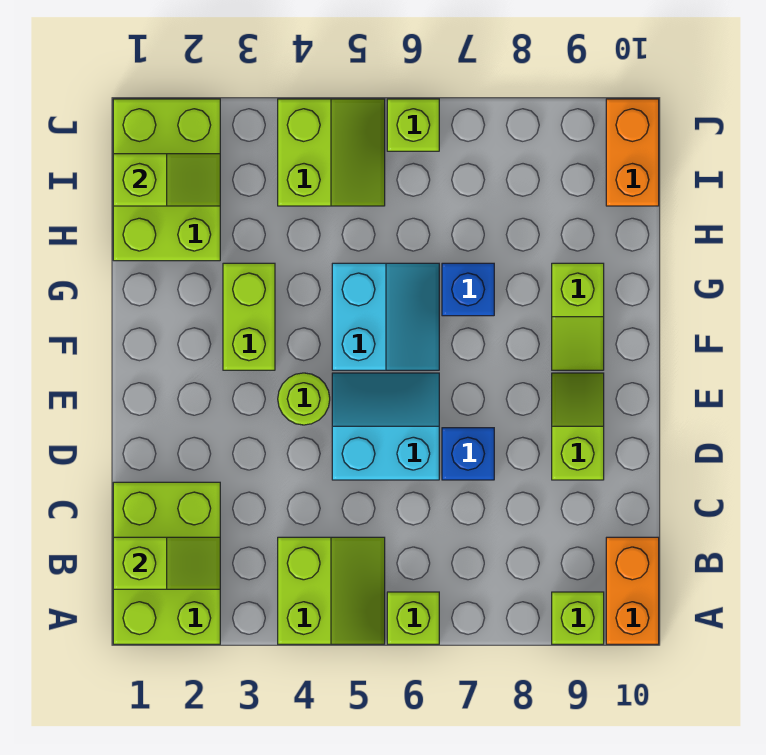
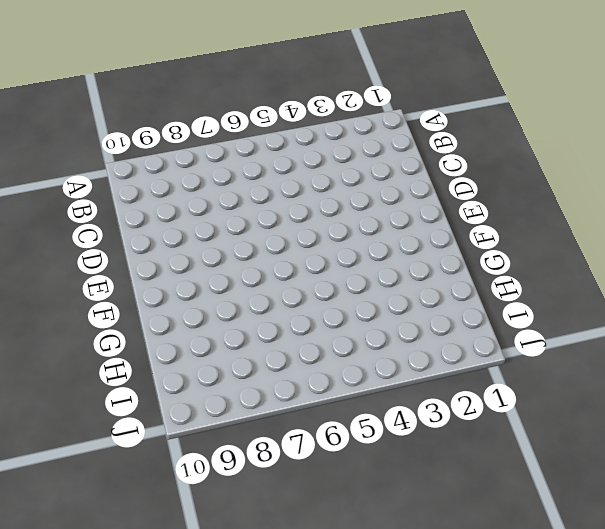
none -> lime 2x3 brick [113,482,220,644]
none -> lime 2x2 slope [278,537,385,644]
none -> lime 1x1 brick [387,592,439,644]

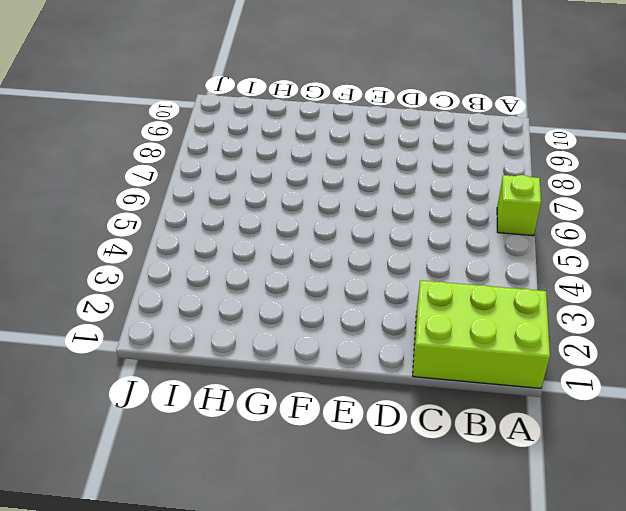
none -> lime 2x2 slope [278,537,385,644]
none -> lime 1x1 brick [552,592,604,644]
none -> orange 1x2 brick [606,537,659,644]

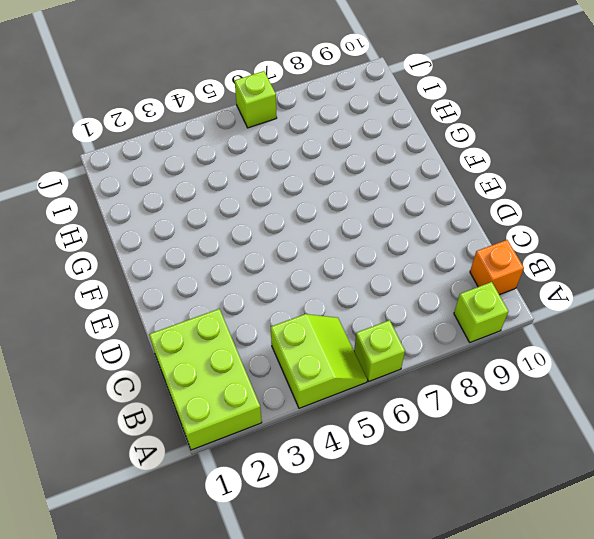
orange 1x1 brick [470,240,524,295] -> orange 1x2 brick [606,537,659,644]
none -> cyan 2x2 slope [332,373,439,480]
none -> blue 1x1 brick [442,428,494,480]
none -> lime 1x2 slope [552,373,604,480]

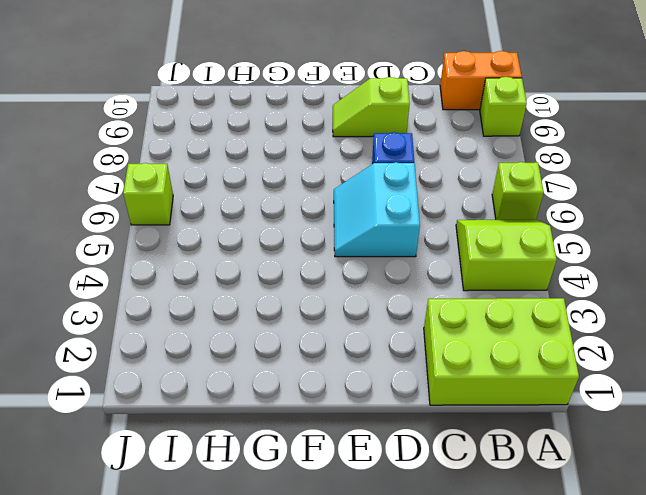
none -> lime 1x1 round brick [278,373,330,425]
none -> lime 1x2 brick [223,263,275,370]
none -> cyan 2x2 slope [332,263,439,370]

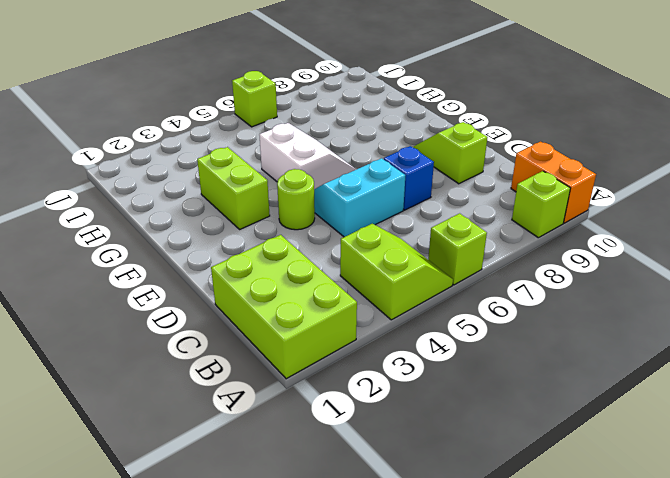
white 2x2 slope [259,123,356,189] -> cyan 2x2 slope [332,263,439,370]
none -> lime 1x2 slope [552,263,604,370]
none -> blue 1x1 brick [442,263,494,316]
none -> lime 2x3 brick [113,99,220,261]

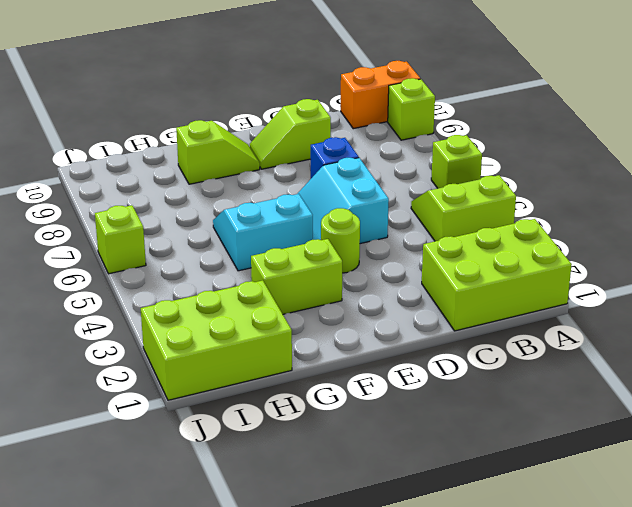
none -> blue 1x1 brick [442,263,494,316]
none -> lime 2x2 slope [278,99,385,206]
none -> orange 1x2 brick [606,99,659,206]

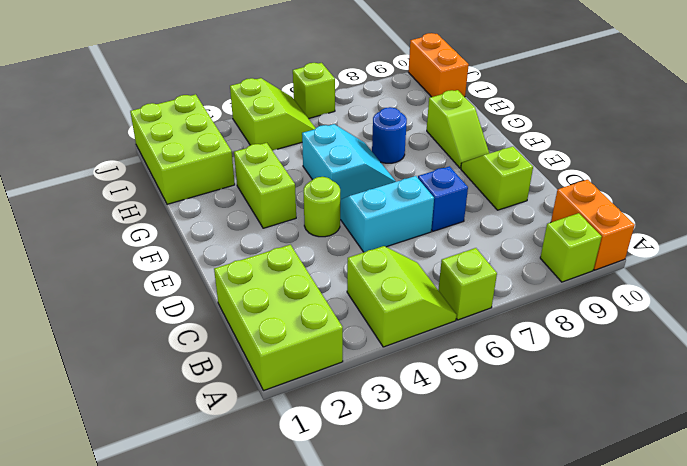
blue 1x1 round brick [372,107,407,163] -> blue 1x1 brick [442,263,494,316]
none -> lime 1x2 slope [113,537,220,589]
none -> lime 1x2 slope [113,154,220,206]

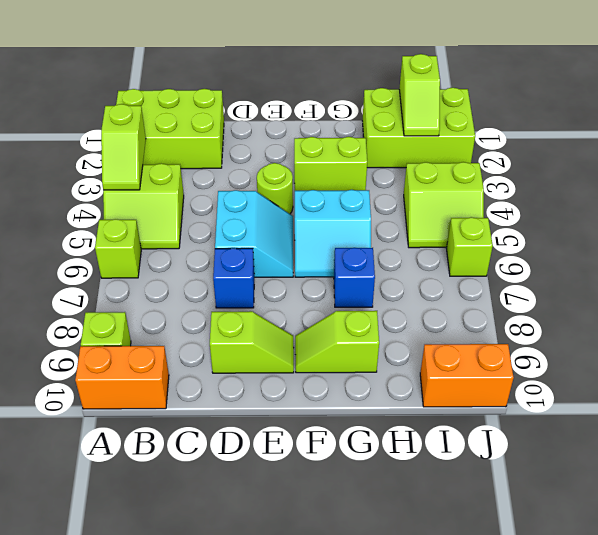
lime 1x2 slope [101,104,146,190] -> lime 1x2 slope moved to [113,537,220,589]

